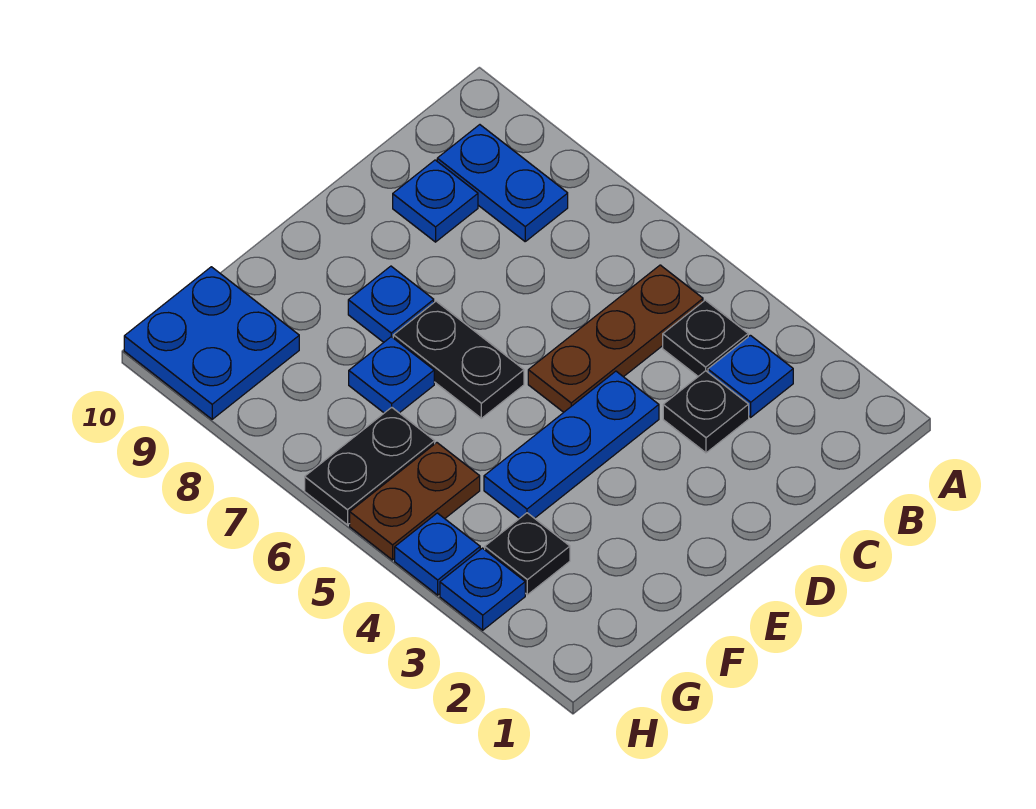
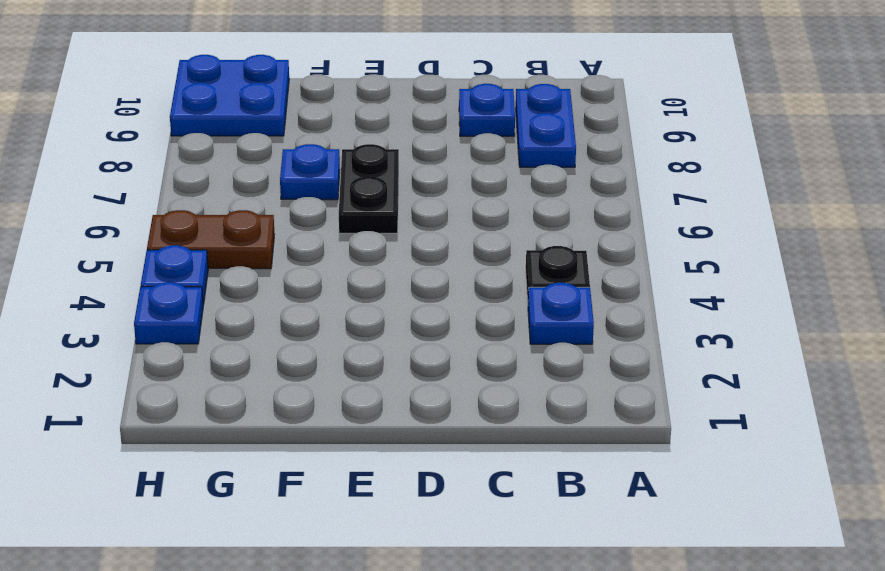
none -> brown 1x3 plate [528,265,703,412]
none -> black 1x1 plate [663,371,749,453]
none -> blue 1x3 plate [484,371,659,519]

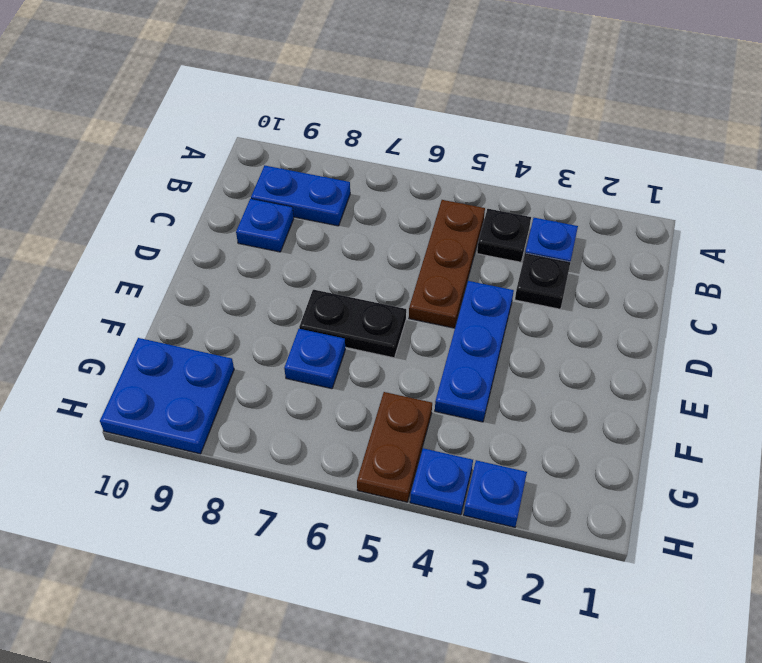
none -> blue 1x1 plate [348,266,434,342]
none -> black 1x1 plate [485,513,570,595]
none -> black 1x2 plate [305,407,435,525]

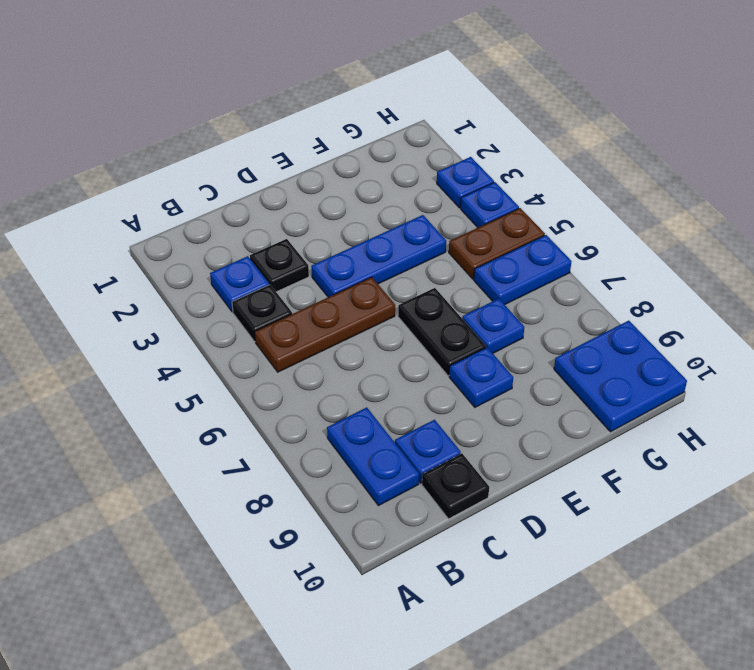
black 1x1 plate [422,454,489,519] -> black 1x1 plate moved to [485,513,570,595]
blue 1x2 plate [474,235,572,305] -> black 1x2 plate [305,407,435,525]

